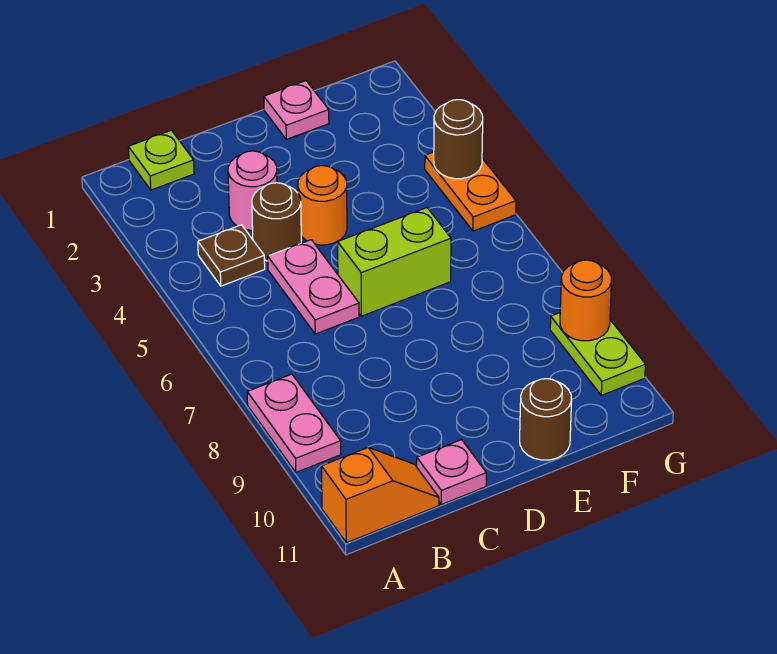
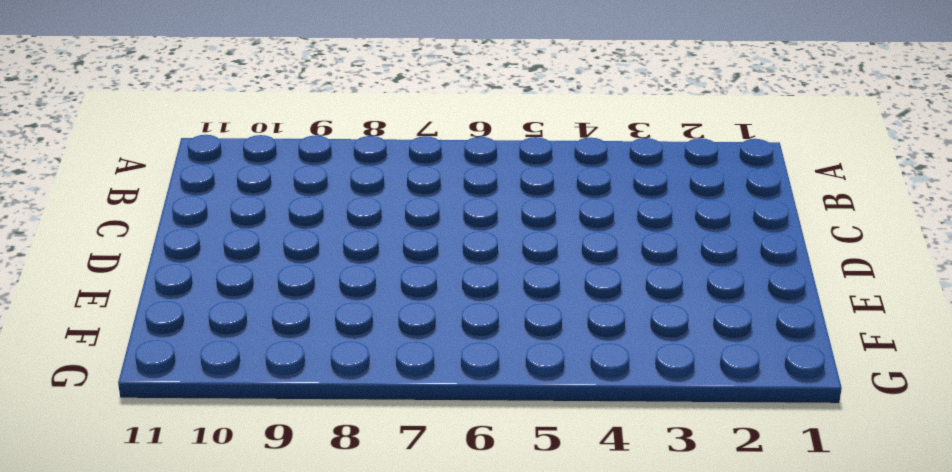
none -> pink 1x2 plate [247,374,341,472]
none -> orange 1x2 slope [322,448,439,543]
none -> lime 1x1 plate [128,130,194,190]

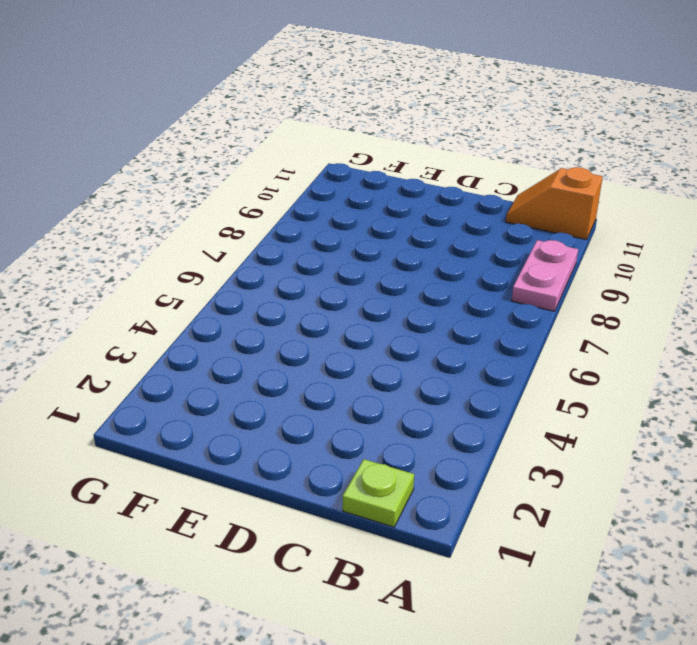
none -> brown 1x1 plate [198,225,265,286]
none -> pink 1x1 round brick [228,151,277,230]
none -> brown 1x1 round brick [252,183,301,261]

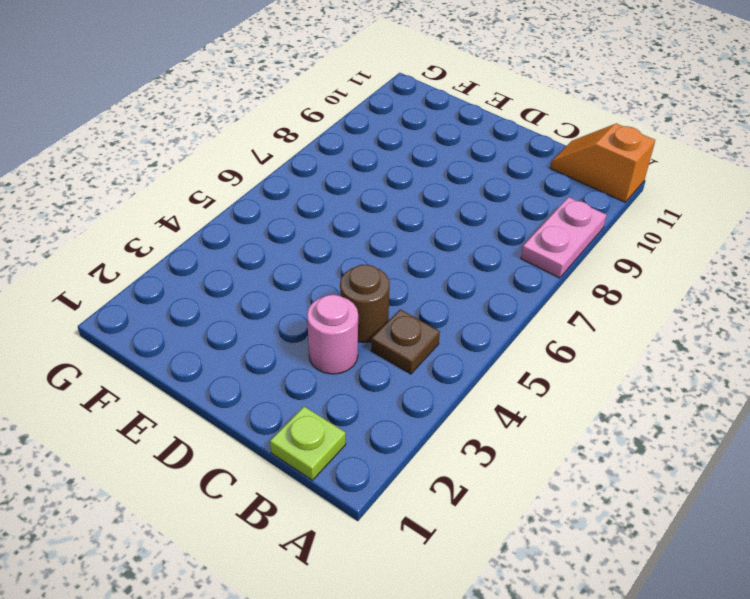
none -> pink 1x2 plate [268,240,359,334]
none -> pink 1x1 plate [417,440,486,504]
none -> orange 1x1 round brick [298,166,347,245]

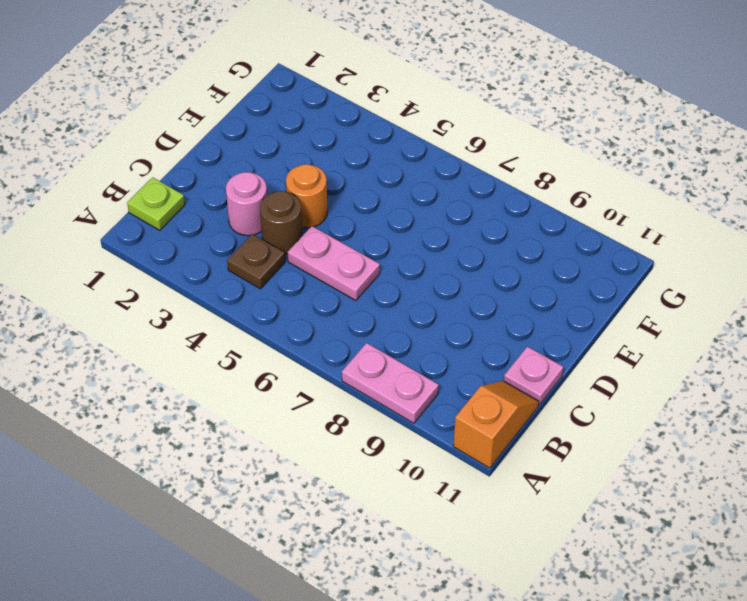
none -> lime 1x2 brick [338,208,451,316]
none -> pink 1x1 plate [264,81,329,139]
none -> brown 1x1 round brick [520,379,572,460]

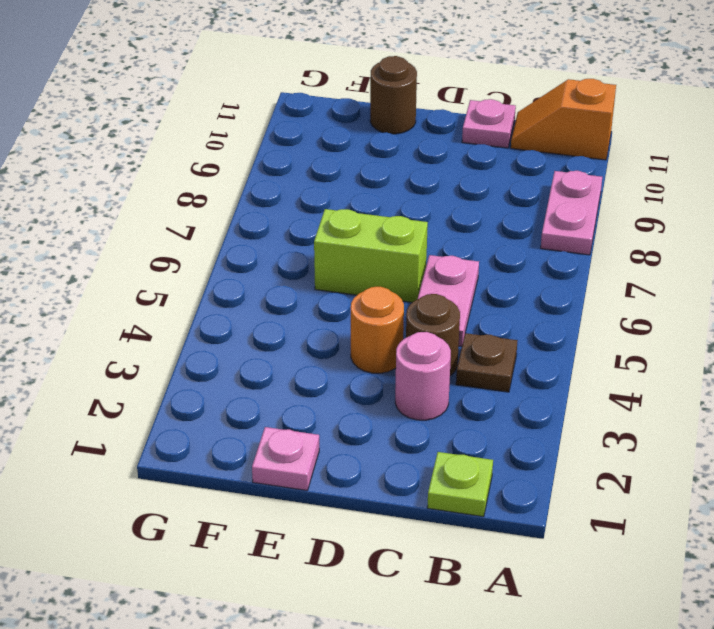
none -> orange 1x2 plate [425,152,516,231]
none -> lime 1x2 plate [550,313,645,395]
none -> brown 1x1 round brick [434,100,483,179]

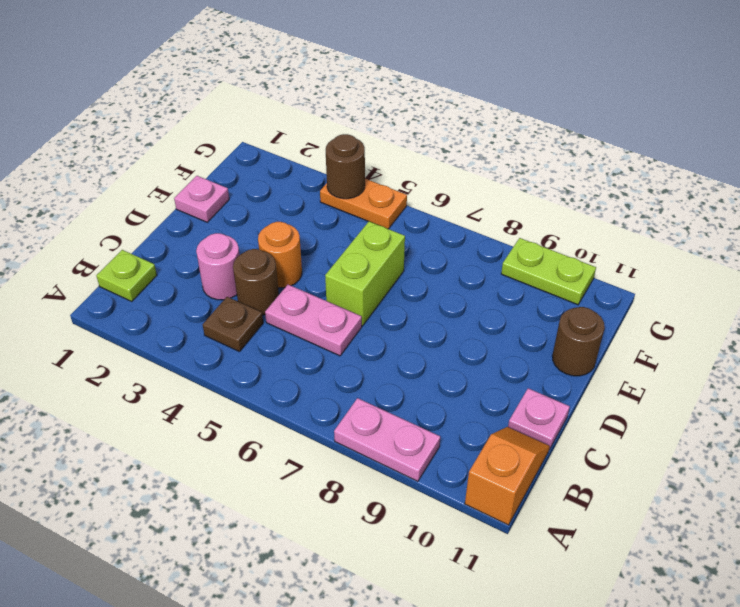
none -> orange 1x1 round brick [560,260,611,341]

